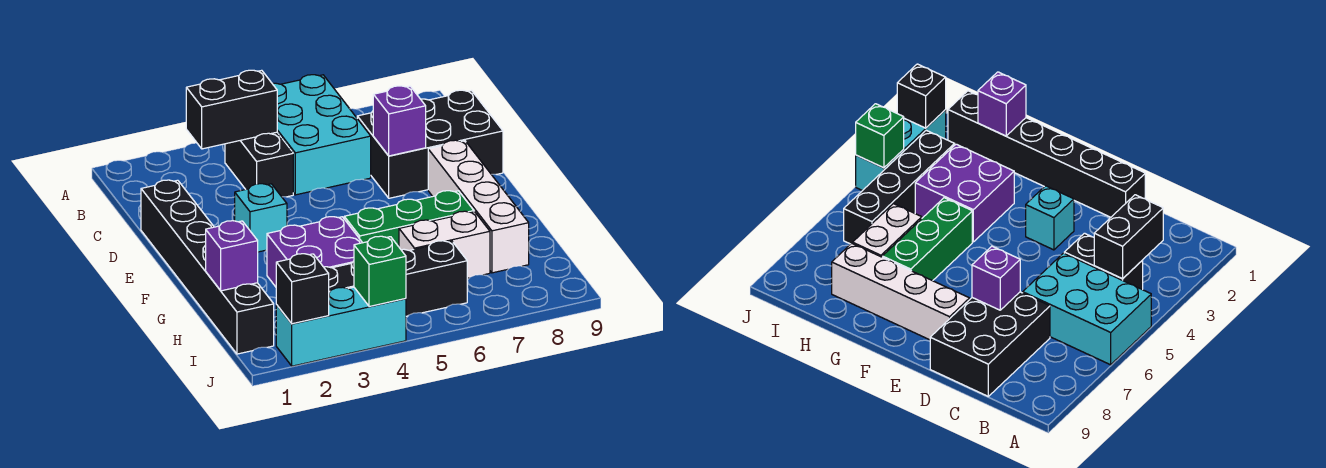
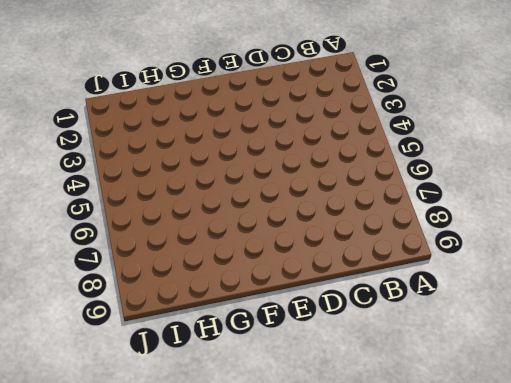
none -> cyan 2x3 brick [272,75,371,195]
none -> black 1x2 brick [225,132,293,197]
none -> black 2x3 brick [357,90,503,198]

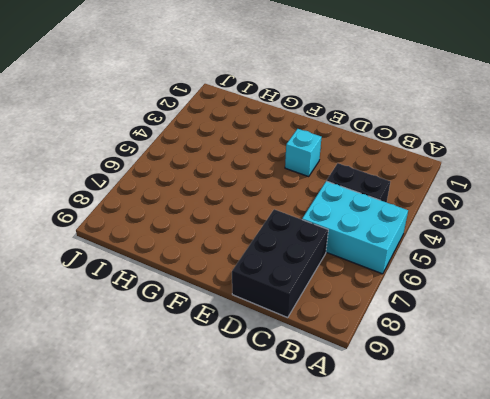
none -> black 1x6 brick [141,180,274,354]
none -> white 1x4 brick [428,140,529,273]
none -> purple 2x2 brick [267,217,362,287]

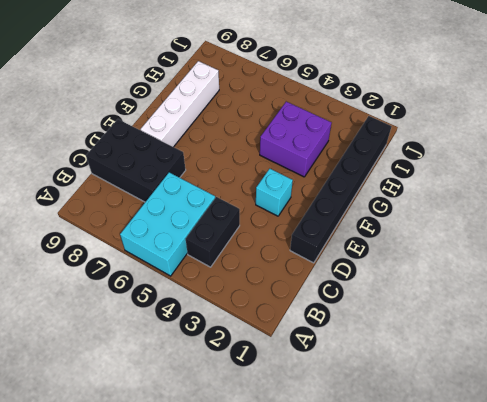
none -> green 1x3 brick [344,191,474,247]
none -> white 1x2 brick [399,211,490,278]
none -> black 1x4 brick [324,241,467,316]

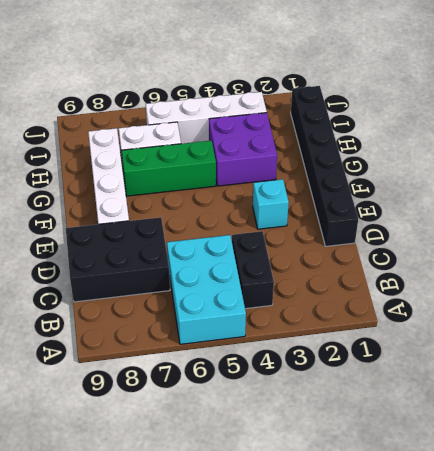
white 1x4 brick [146,92,267,144] -> black 1x4 brick [324,241,467,316]
none -> cyan 1x3 brick [276,287,406,366]
none -> black 1x2 brick [186,70,277,149]
none -> purple 1x1 brick [373,86,426,156]

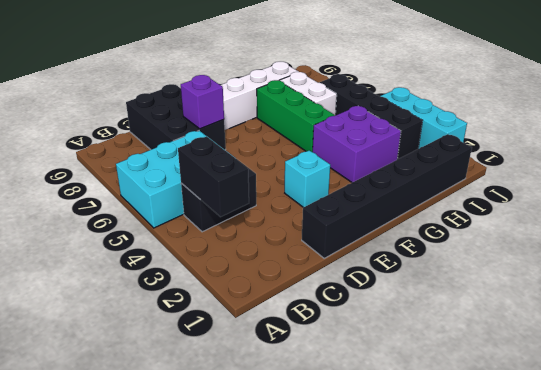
none -> purple 1x1 brick [206,221,258,291]
none -> black 1x1 brick [276,254,329,324]
none -> green 1x1 brick [354,236,406,307]

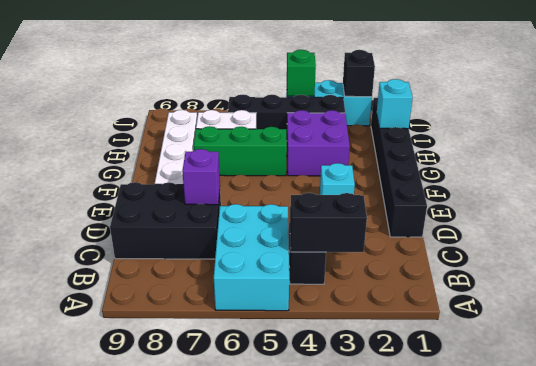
cyan 1x1 brick [377,79,413,129] -> purple 1x1 brick [206,221,258,291]

